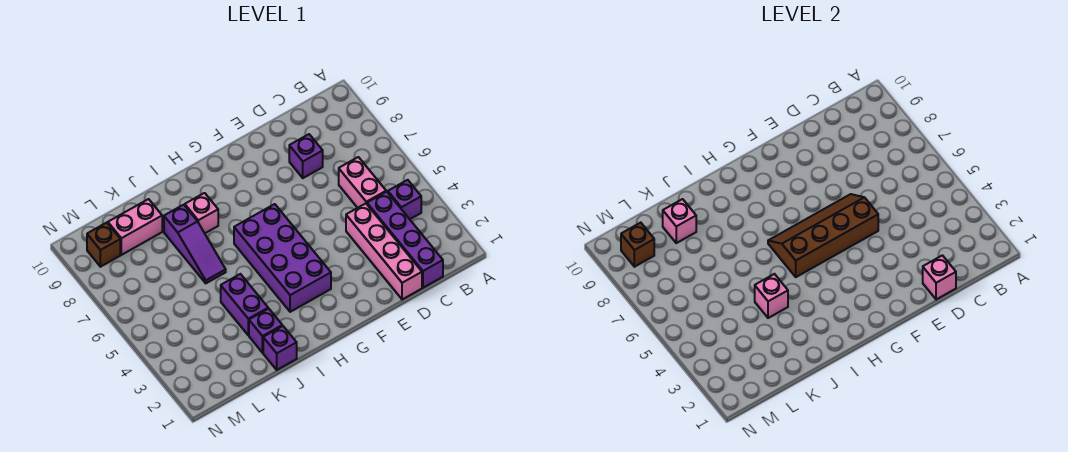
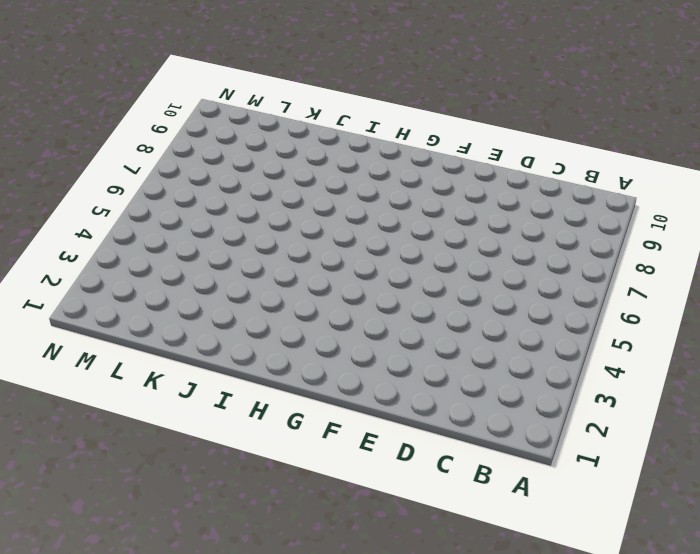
none -> purple 1x1 brick [388,180,421,219]
none -> purple 1x4 brick [367,192,443,288]
none -> pink 1x2 brick [339,157,386,208]

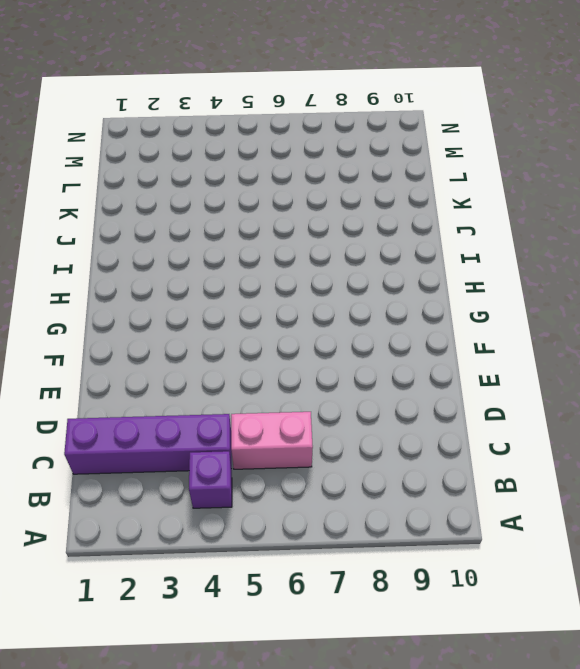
none -> pink 1x4 brick [346,204,422,300]
none -> purple 1x1 brick [289,134,323,178]
none -> purple 2x4 brick [234,204,331,312]

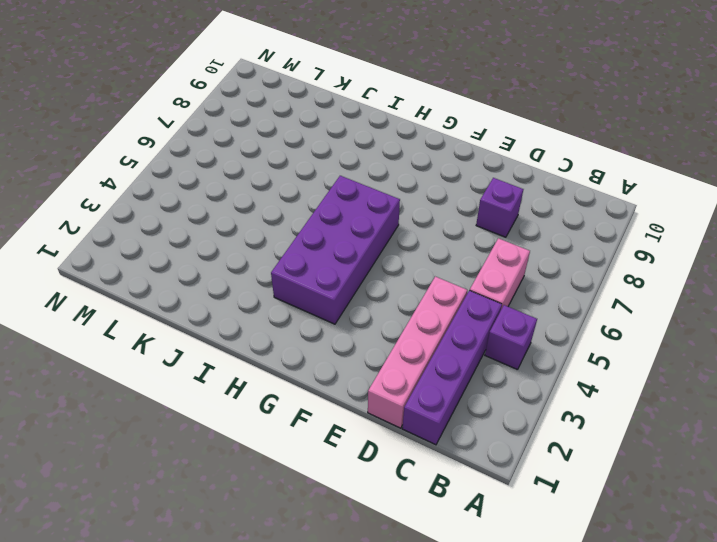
none -> pink 1x1 brick [185,193,218,233]
none -> purple 1x1 brick [263,326,297,370]
none -> purple 1x1 brick [249,309,282,353]

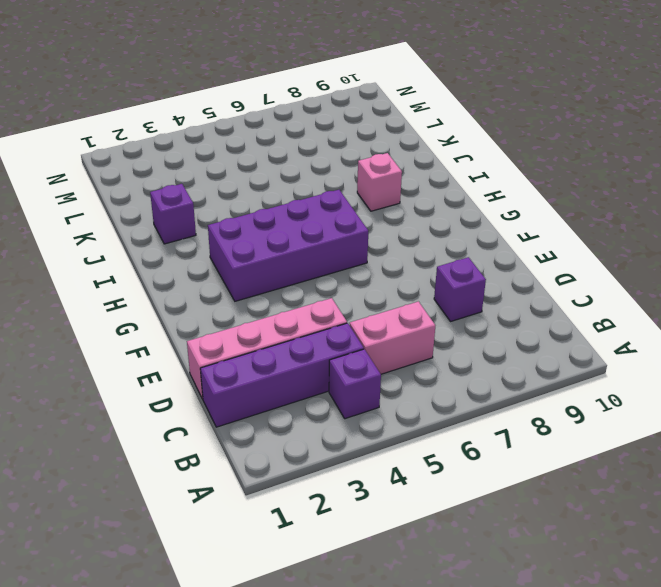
none -> purple 1x1 brick [263,326,297,370]
none -> purple 1x2 brick [221,274,268,335]
none -> purple 1x3 slope [164,205,226,283]

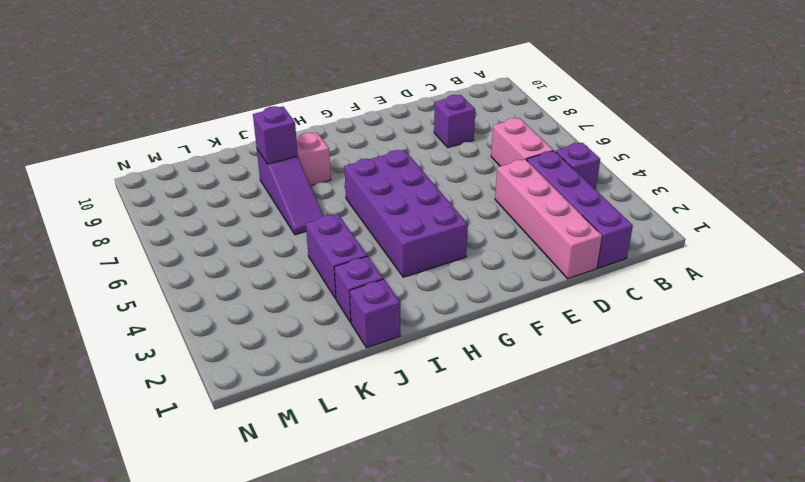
purple 1x1 brick [253,106,298,164] -> none
none -> pink 1x2 brick [108,199,162,255]
none -> brown 1x1 brick [87,223,120,267]
none -> pink 1x1 brick [923,255,956,300]

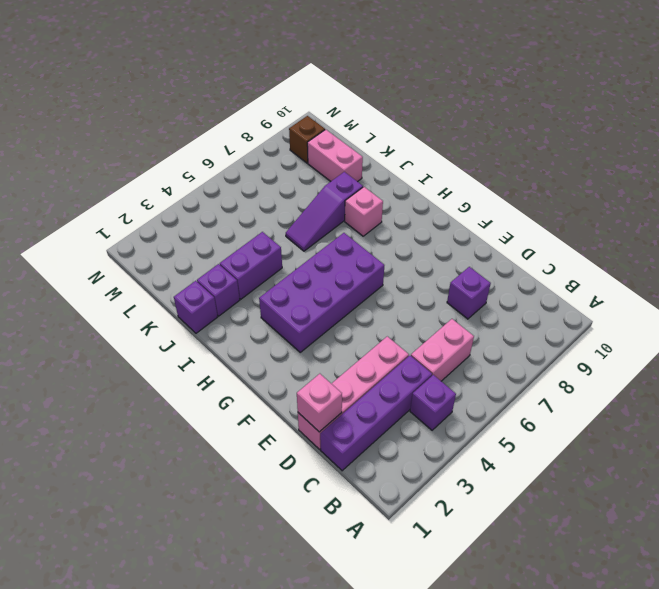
none -> brown 2x4 slope [768,194,878,277]
none -> pink 1x1 brick [755,274,788,318]
none -> pink 1x1 brick [663,199,696,243]

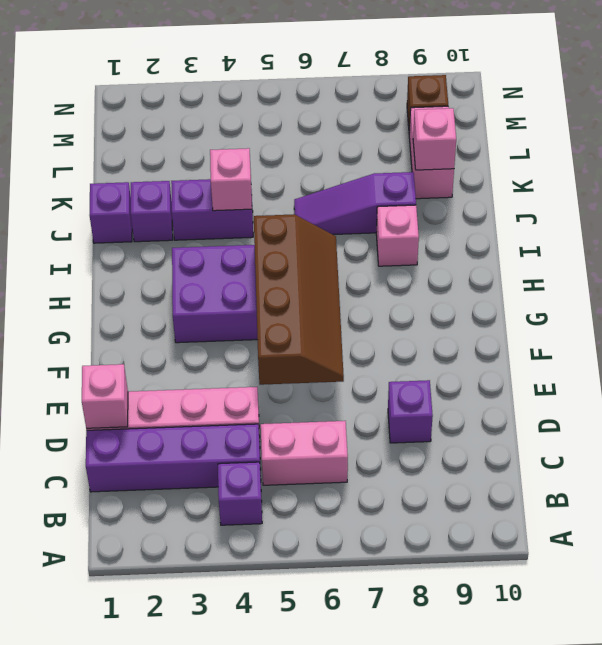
none -> brown 1x1 brick [621,223,654,267]

